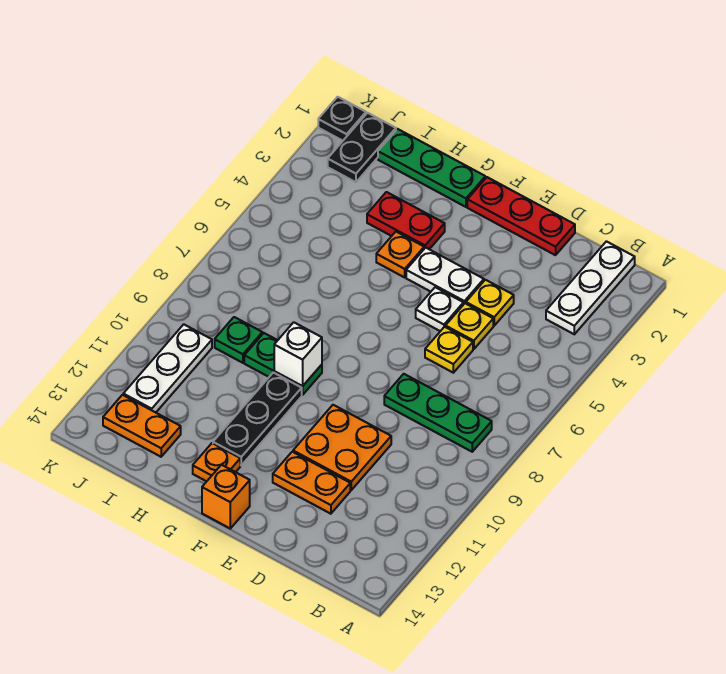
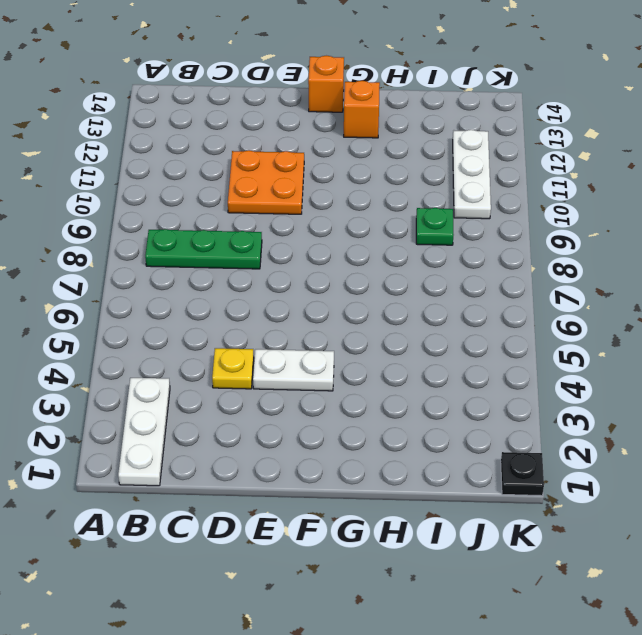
orange 1x1 brick [344,81,380,138] -> orange 1x1 plate [193,443,240,481]
none -> red 1x3 plate [467,177,575,255]
none -> yellow 1x1 plate [445,303,493,349]
none -> yellow 1x1 plate [425,327,473,373]

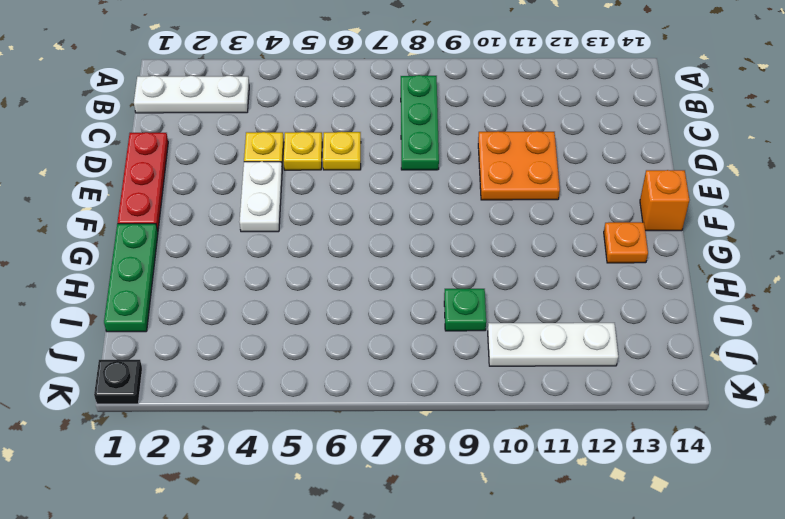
none -> orange 1x2 plate [273,452,350,514]
none -> white 1x1 plate [416,287,463,331]
none -> red 1x2 plate [367,192,445,249]

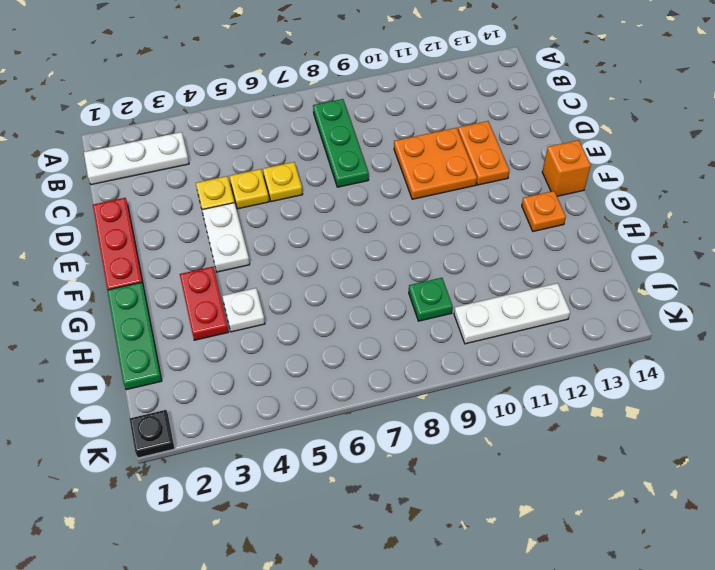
white 1x1 plate [222,288,265,332] -> white 1x1 plate moved to [416,287,463,331]
none -> orange 1x1 plate [376,232,424,277]
none -> green 1x2 plate [244,333,322,395]
none -> black 1x3 plate [213,373,302,465]

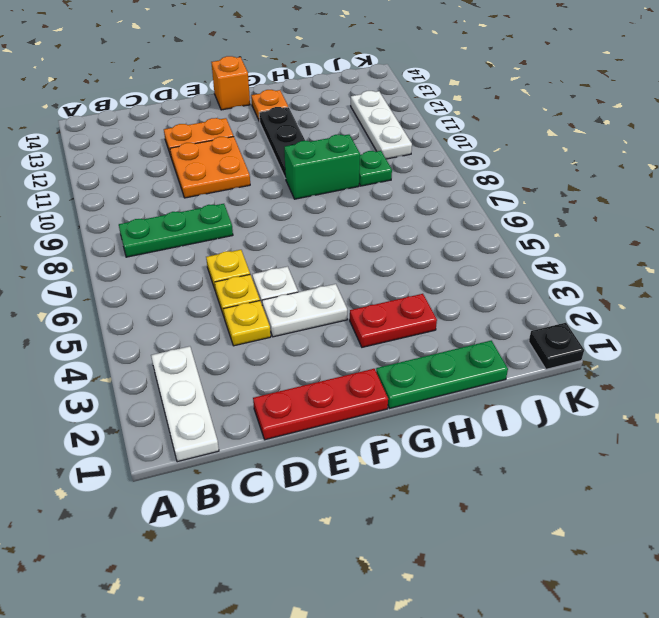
green 1x2 brick [284,135,360,199] -> green 1x2 plate [244,333,322,395]
none -> orange 1x1 plate [376,232,424,277]
none -> orange 1x2 plate [103,395,181,457]
none -> black 1x2 plate [328,113,396,182]

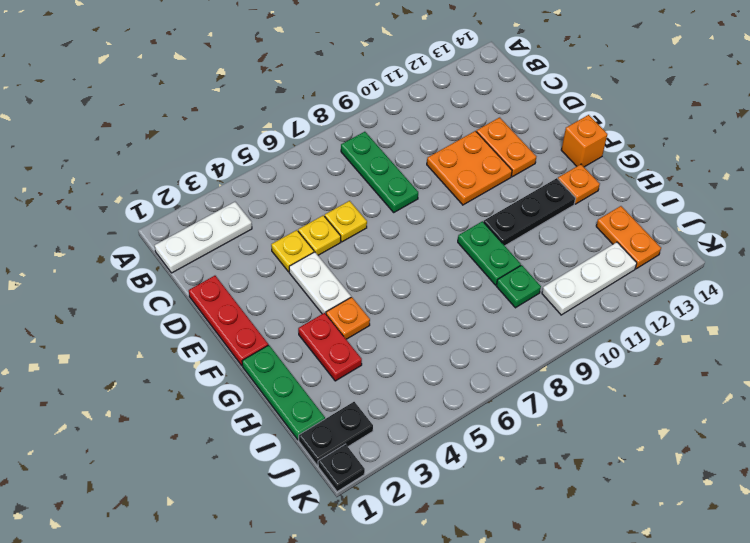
none -> white 1x1 plate [416,287,463,331]
none -> white 1x1 brick [274,322,322,386]

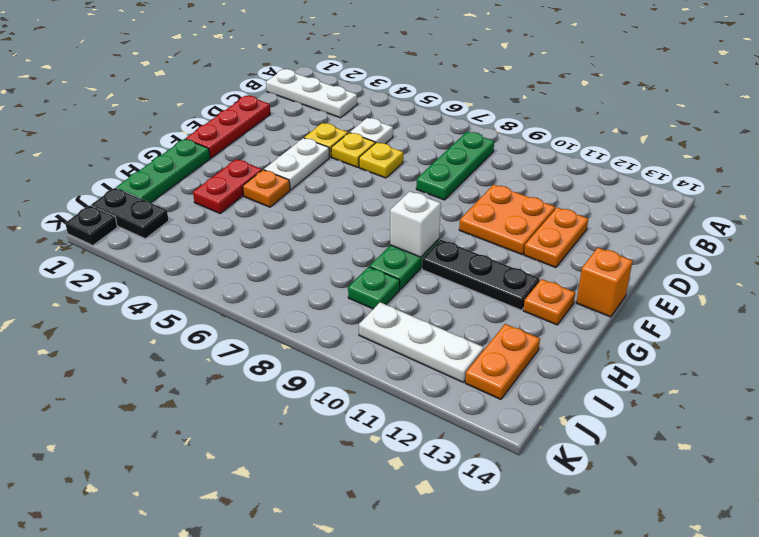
white 1x1 plate [350,118,393,144] -> white 1x1 plate moved to [416,287,463,331]

